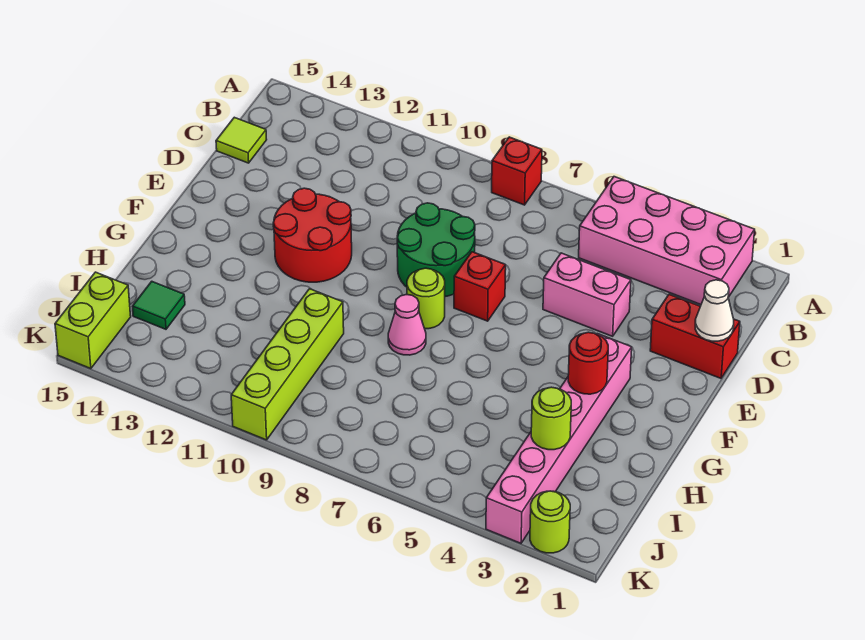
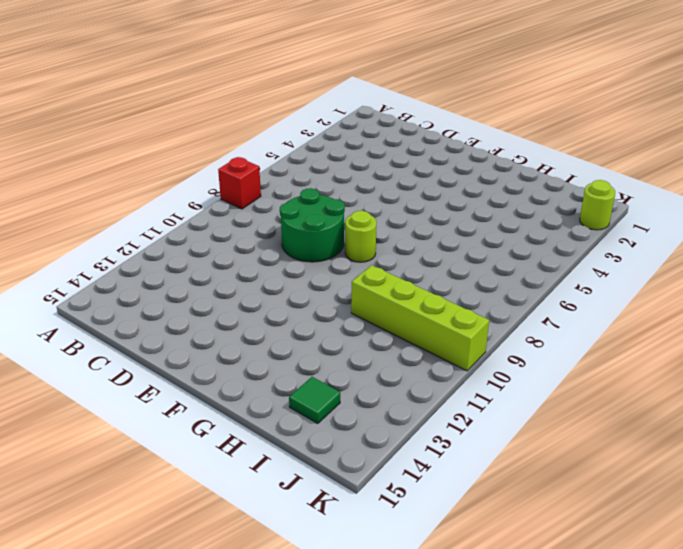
none -> pink 2x4 brick [579,177,755,305]
none -> lime 1x1 tile [216,117,267,163]
none -> red 1x2 brick [650,294,740,378]

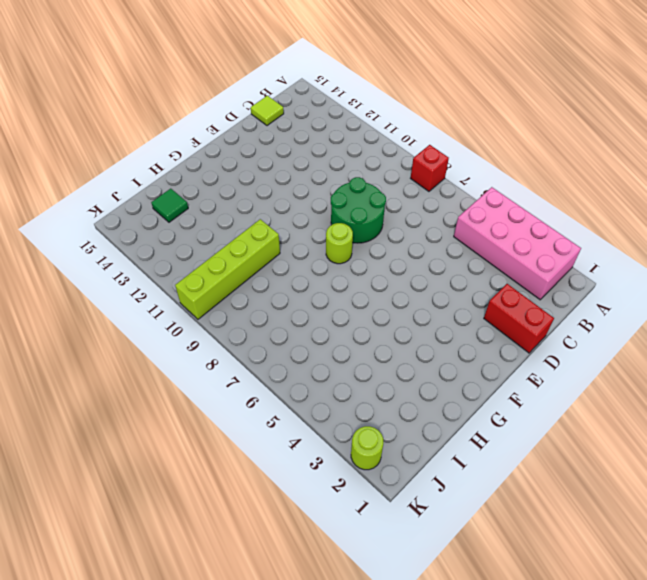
none -> pink 1x2 brick [543,253,631,336]
none -> red 1x1 brick [454,252,506,321]
none -> red 2x2 round brick [273,188,352,282]

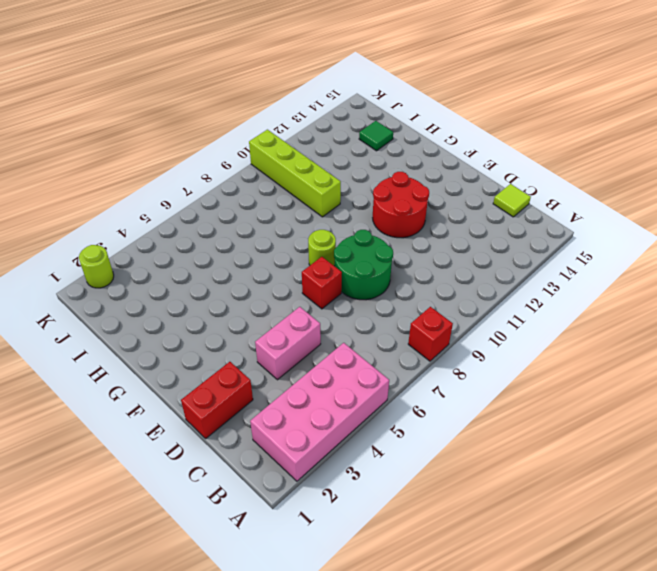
none -> pink 1x6 brick [486,334,632,543]
none -> pink 1x1 cone [388,295,426,355]
none -> lime 1x2 brick [55,272,131,369]

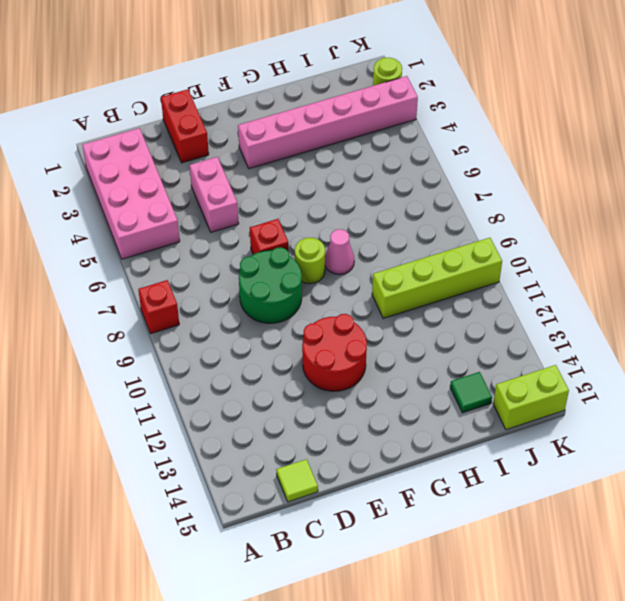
none -> white 1x1 cone [695,280,734,341]
none -> red 1x1 round brick [568,332,608,394]
none -> lime 1x1 round brick [531,387,571,450]

